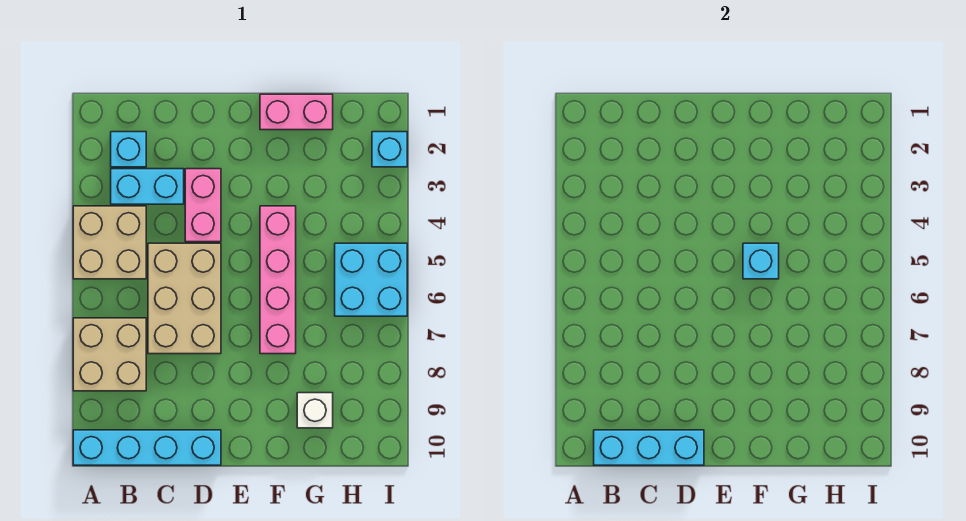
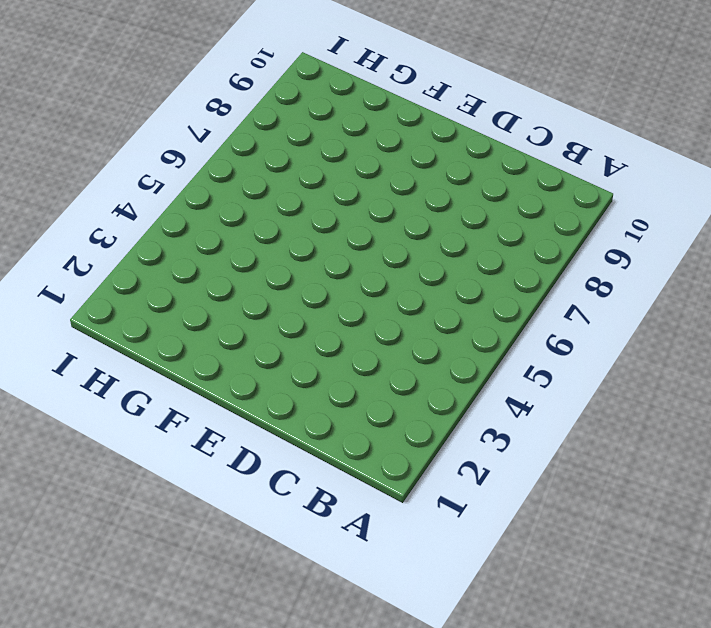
none -> tan 2x2 brick [73,206,146,279]
none -> tan 2x2 brick [73,318,146,391]
none -> cyan 1x4 brick [73,430,221,465]

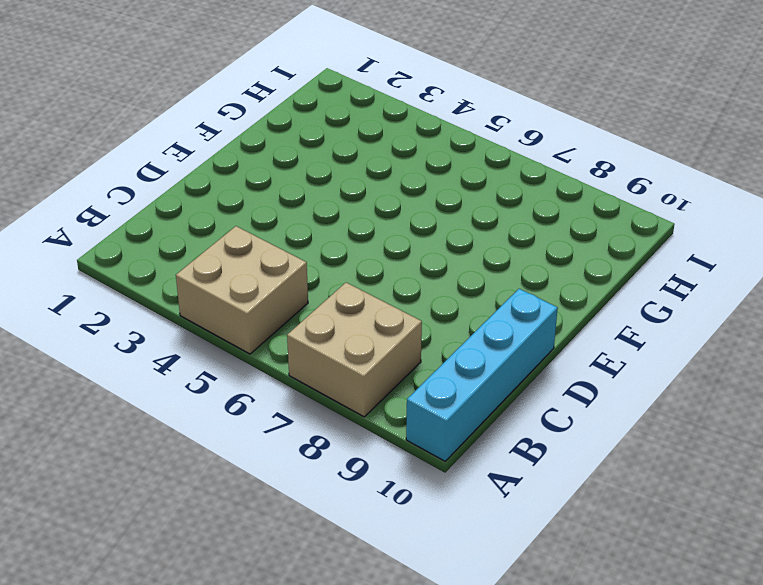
none -> cyan 1x1 brick [111,132,146,167]
none -> cyan 1x2 brick [111,169,184,204]
none -> tan 2x3 brick [148,243,221,354]

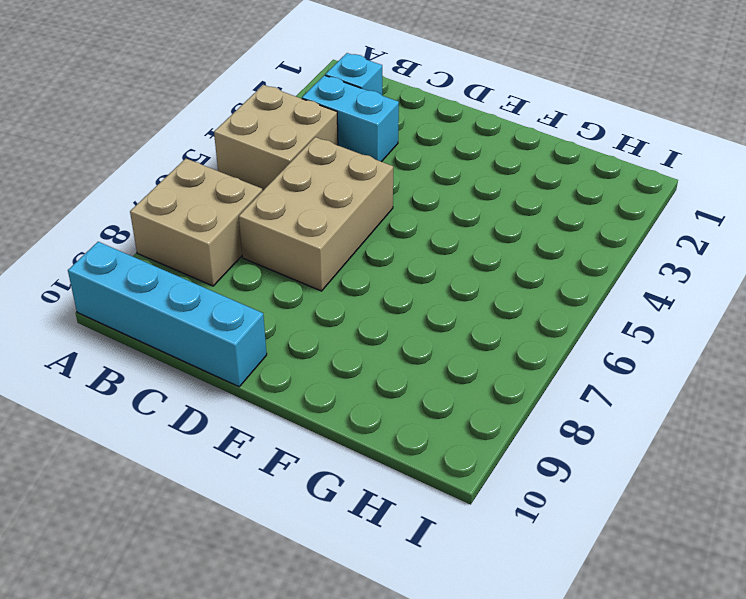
none -> pink 1x2 brick [185,169,221,242]
none -> pink 1x2 brick [260,94,333,130]
none -> pink 1x4 brick [260,206,296,354]

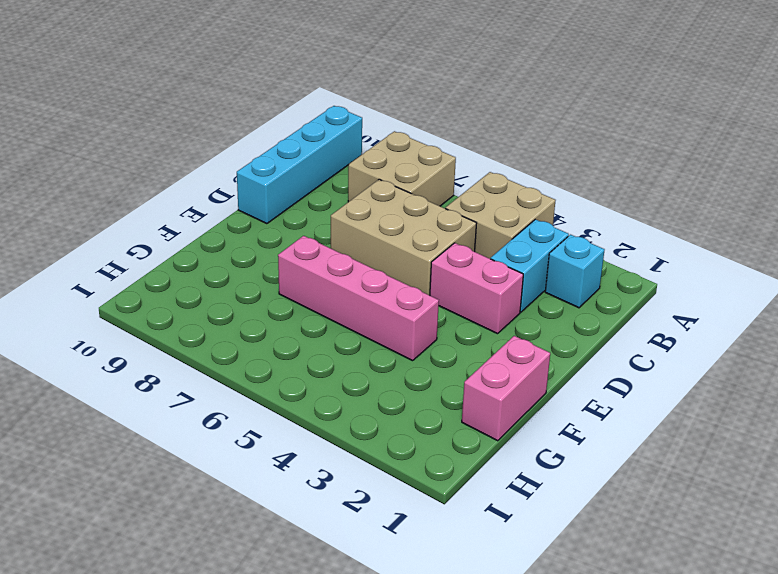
none -> white 1x1 brick [297,393,333,428]
none -> cyan 2x2 brick [335,243,407,316]
none -> cyan 1x1 brick [372,132,407,167]

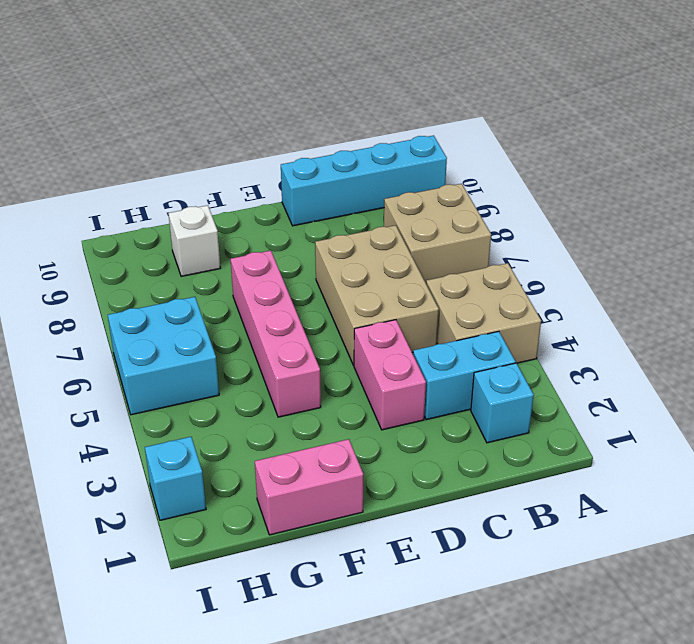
none -> cyan 1x3 brick [594,430,704,465]
none -> cyan 1x1 brick [743,243,779,279]

